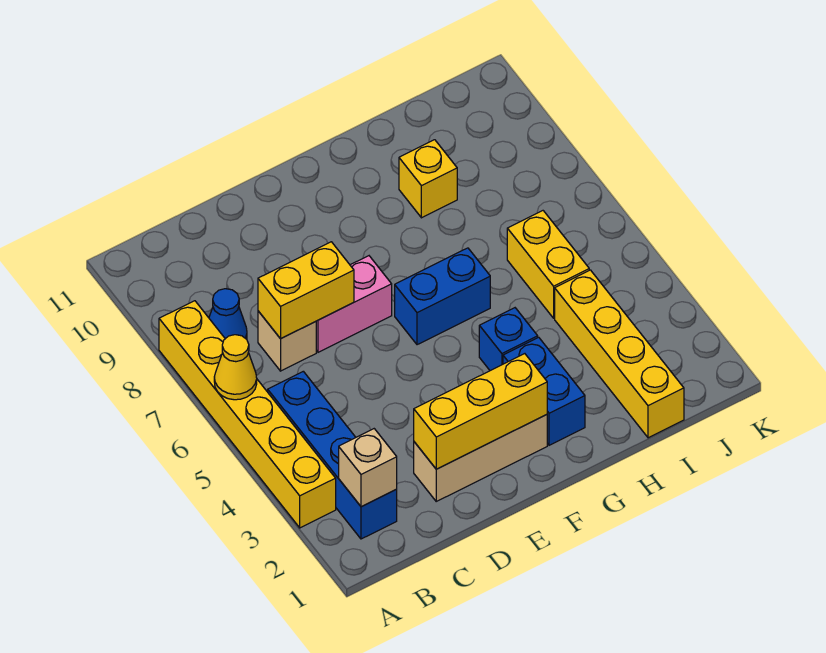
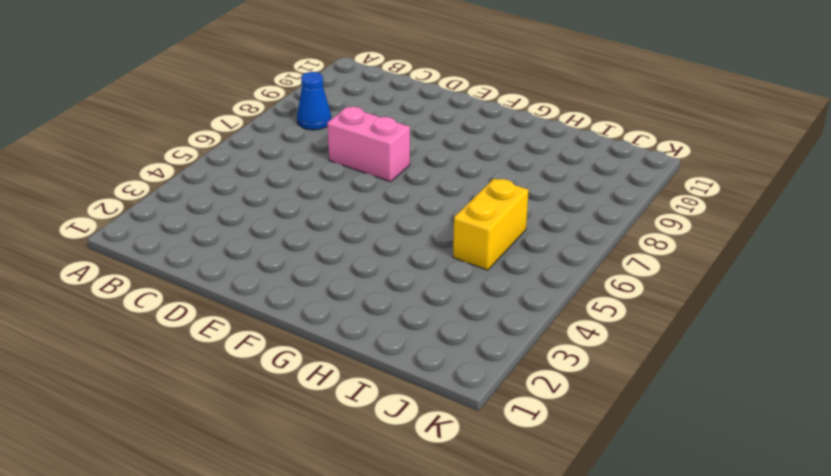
none -> yellow 1x6 brick [159,301,336,528]
none -> blue 1x4 brick [268,371,397,539]
none -> tan 1x1 brick [258,311,316,371]

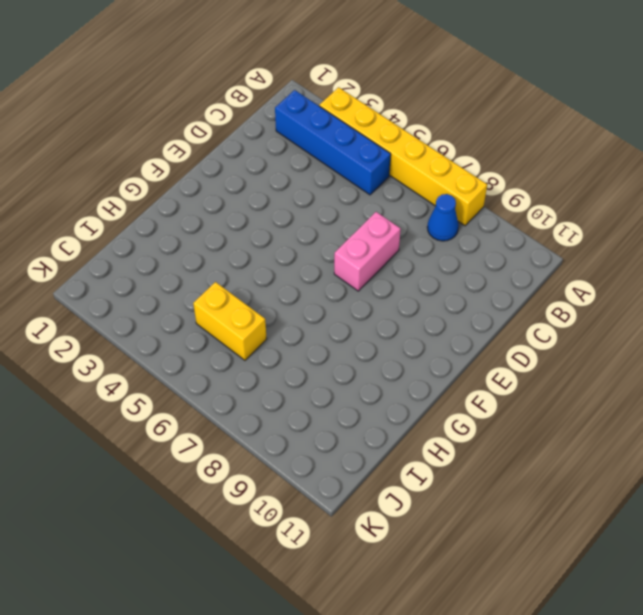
none -> tan 1x1 brick [258,311,316,371]
none -> tan 1x3 brick [414,415,547,501]
none -> blue 1x2 brick [395,248,490,345]

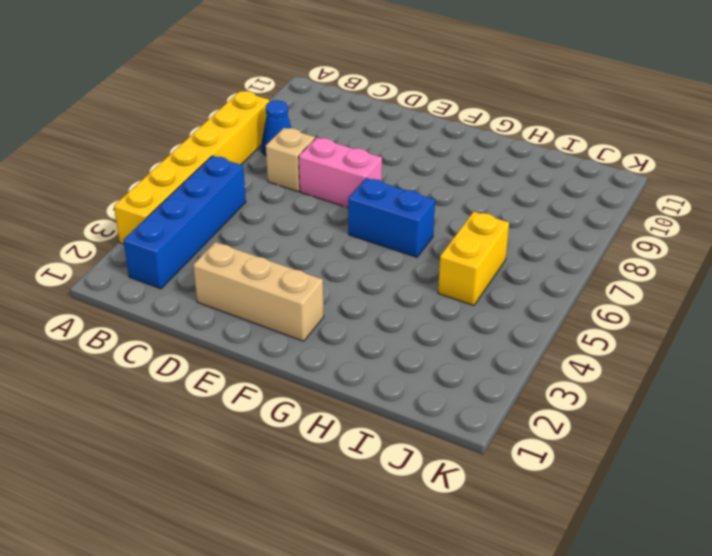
none -> blue 1x2 brick [503,337,585,445]
none -> blue 1x1 brick [479,308,538,371]
none -> yellow 1x1 brick [399,140,457,218]

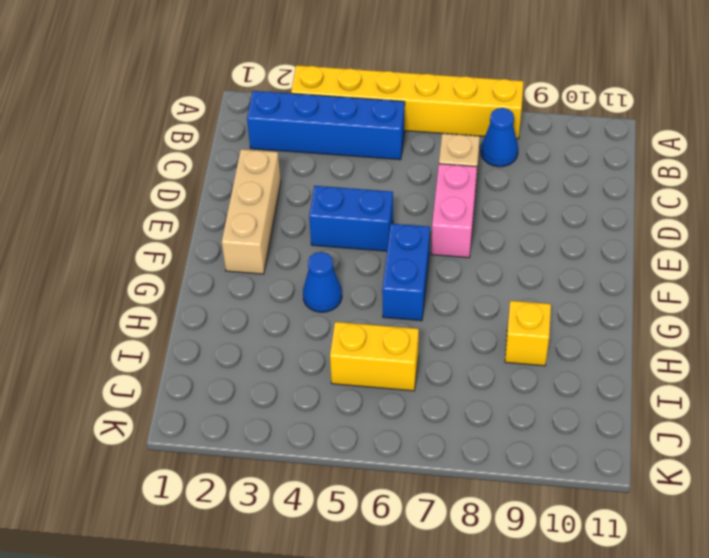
blue 1x2 brick [309,186,393,251] -> blue 1x2 brick moved to [503,337,585,445]
blue 1x1 cone [303,252,342,312] -> blue 1x1 brick [479,308,538,371]
none -> yellow 1x4 brick [555,270,684,438]
none -> yellow 1x1 cone [214,335,257,400]
none -> tan 1x1 brick [339,429,397,507]

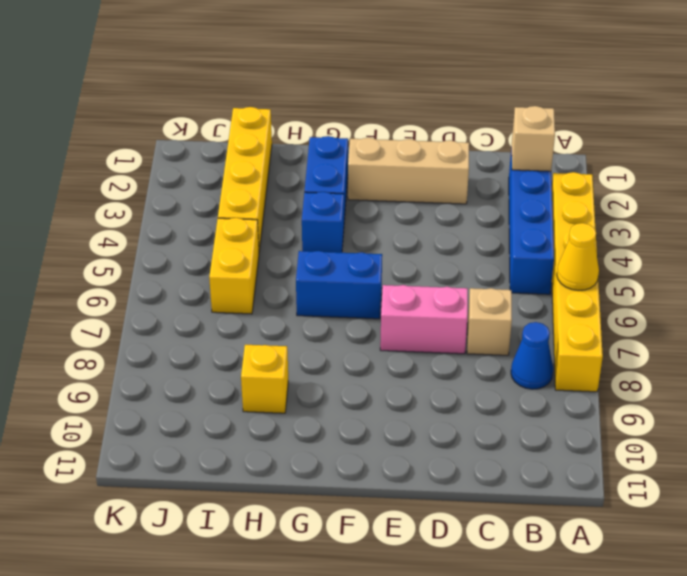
none -> yellow 1x2 brick [258,242,354,339]
none -> yellow 1x3 brick [414,354,547,469]

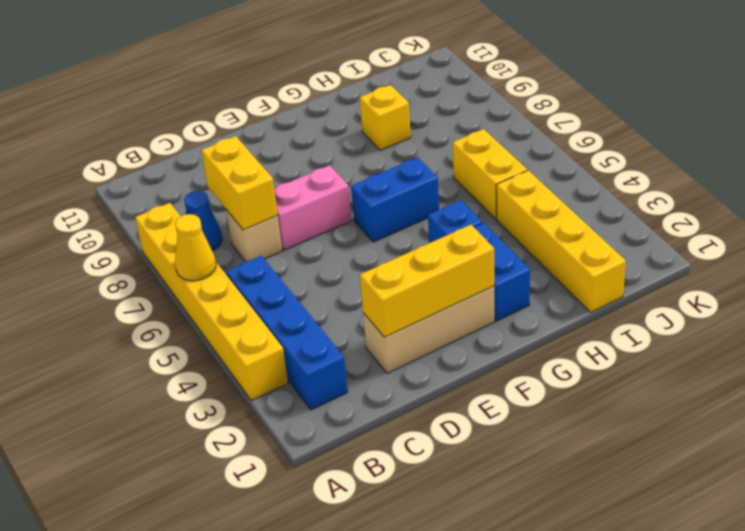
yellow 1x2 brick [201,136,278,230] -> yellow 1x2 brick turned to [258,242,354,339]
none -> tan 1x1 brick [339,429,397,507]

